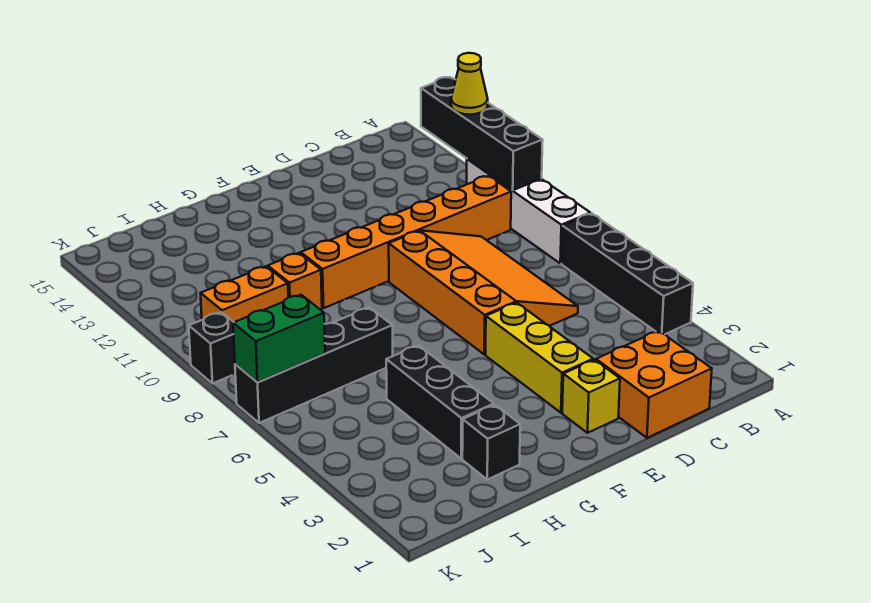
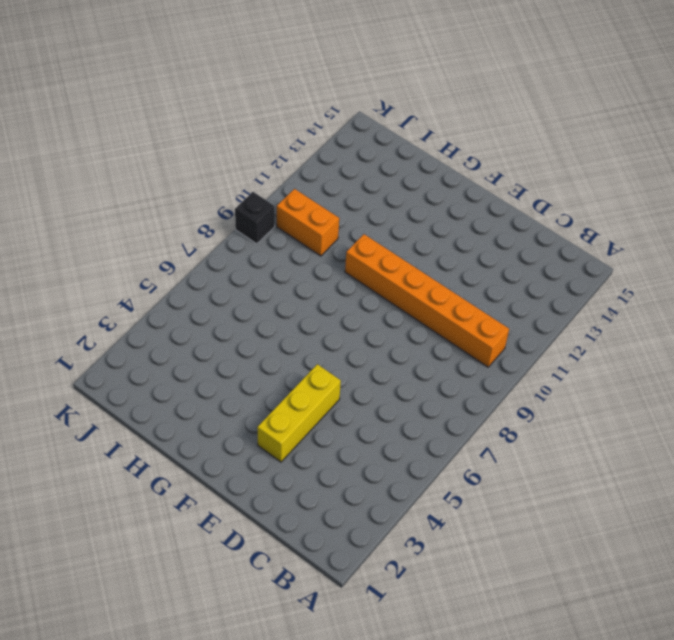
none -> black 1x4 brick [562,213,693,334]
none -> white 1x4 brick [467,159,590,264]
none -> orange 2x2 brick [596,331,712,438]

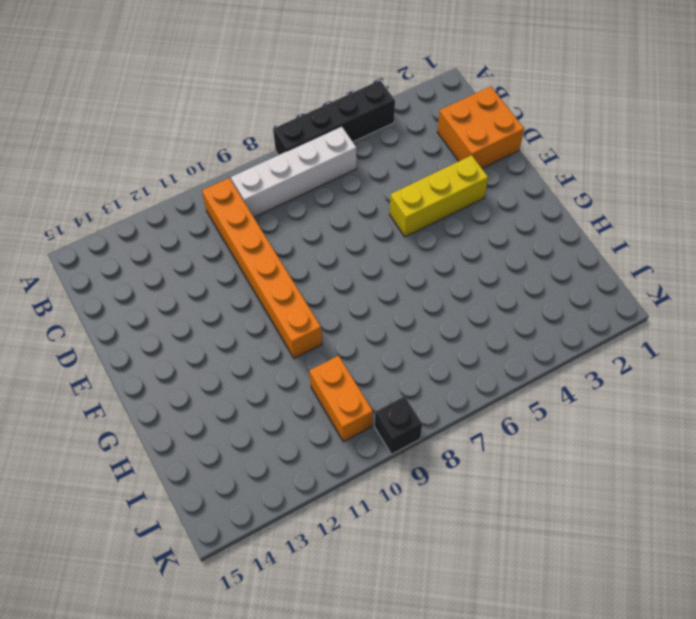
white 1x4 brick [231,126,357,217] -> white 1x4 brick moved to [467,159,590,264]
none -> orange 3x4 slope [389,230,578,354]
none -> yellow 1x1 brick [562,360,620,433]
none -> black 1x1 brick [462,405,520,480]

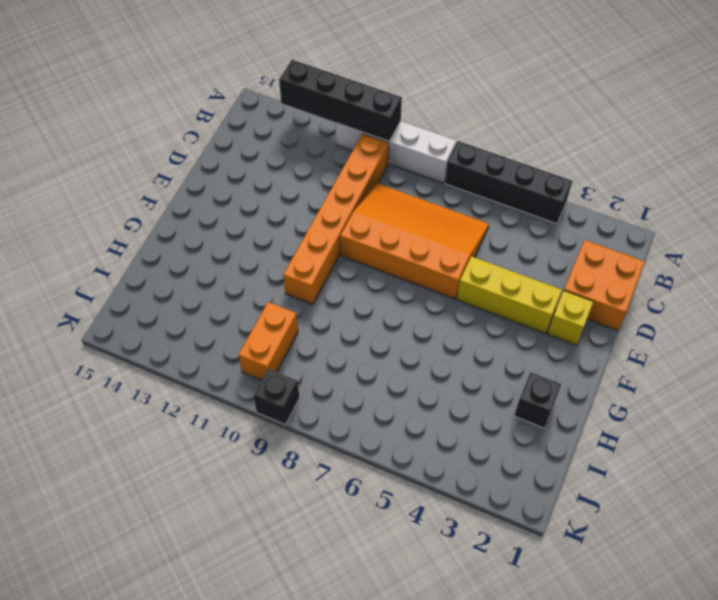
none -> black 1x3 brick [386,345,494,459]
none -> black 1x4 brick [235,307,393,423]
none -> orange 1x1 brick [268,253,322,310]

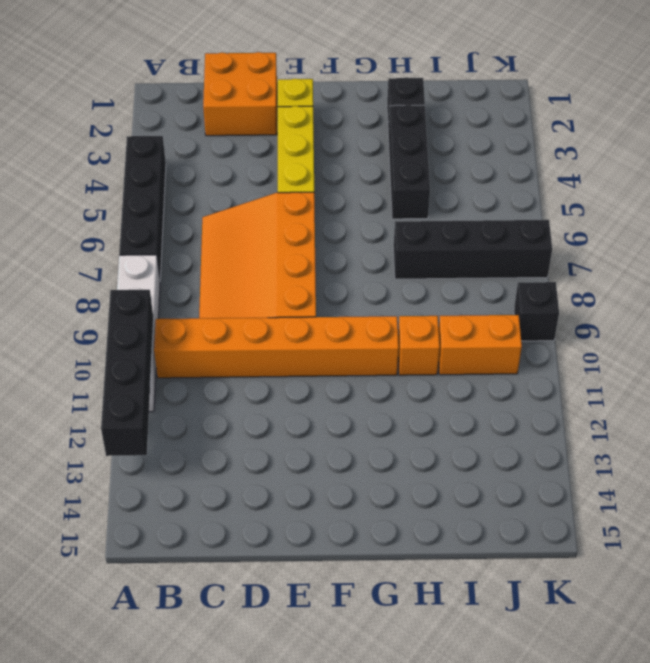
none -> green 1x2 brick [233,295,325,382]
none -> yellow 1x1 cone [451,53,488,115]

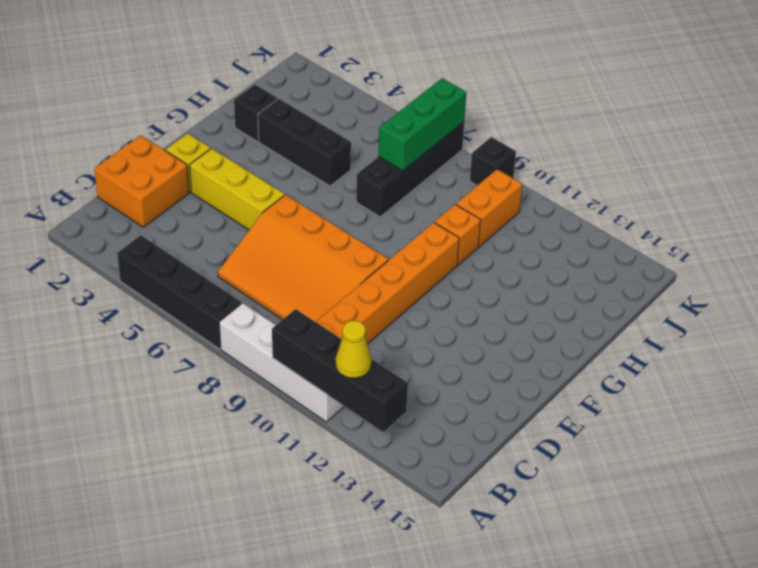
green 1x3 brick [378,78,466,171] -> green 1x2 brick [233,295,325,382]

